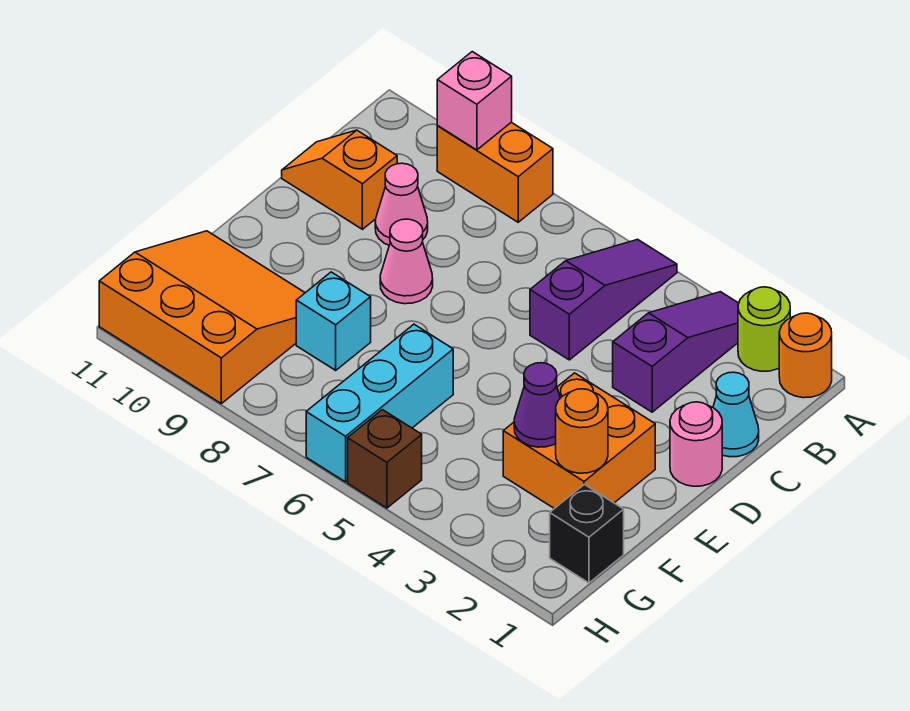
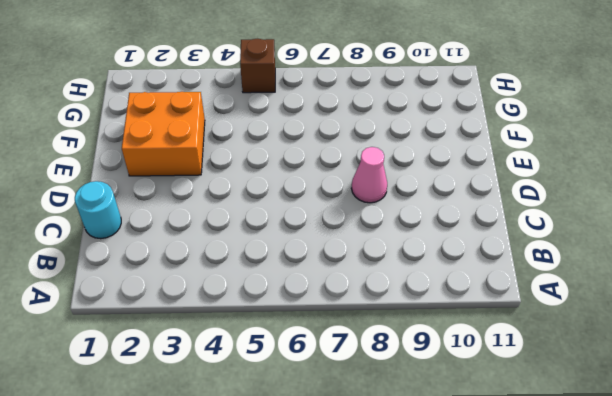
cyan 1x1 round brick [75,181,121,239] -> cyan 1x1 cone [713,372,759,457]
none -> orange 1x1 round brick [779,313,832,398]
none -> lime 1x1 round brick [738,287,790,371]
none -> purple 1x3 slope [613,292,739,412]

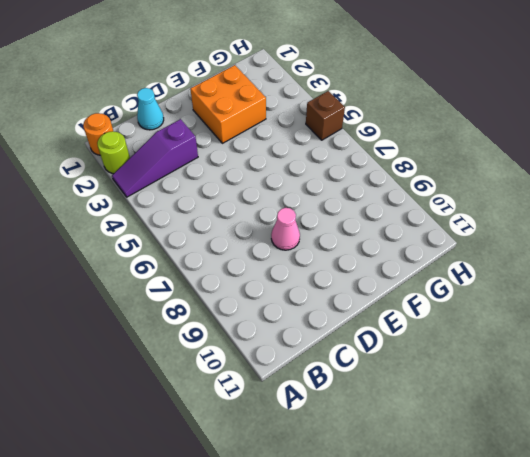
none -> purple 1x3 slope [530,239,677,360]
none -> orange 1x2 brick [437,122,553,222]
none -> pink 1x1 cone [375,163,428,245]

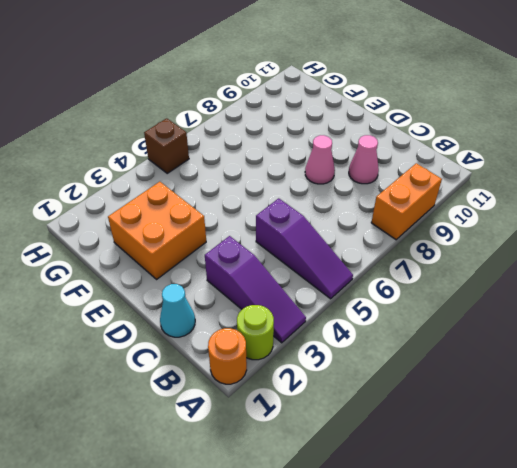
none -> orange 1x2 slope [282,130,397,229]
none -> pink 1x1 round brick [670,402,722,486]
none -> cyan 1x3 brick [306,324,453,482]

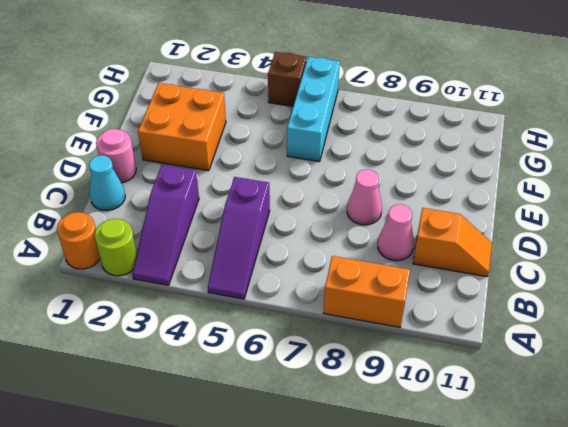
none -> cyan 1x1 brick [296,272,371,370]
none -> orange 3x3 slope [99,231,305,404]
none -> black 1x1 brick [550,484,624,583]

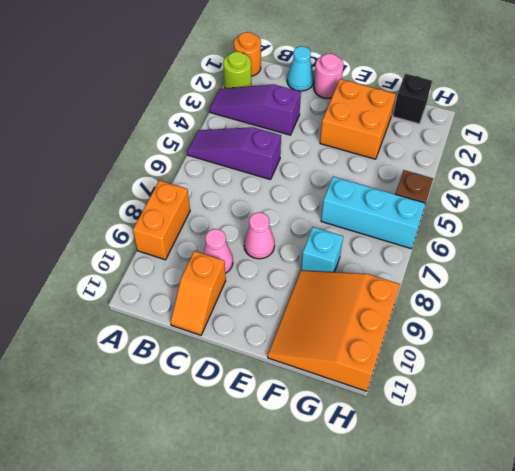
none -> pink 1x1 brick [437,52,512,150]
none -> orange 1x1 round brick [556,389,608,473]
none -> purple 1x1 cone [514,363,560,447]

